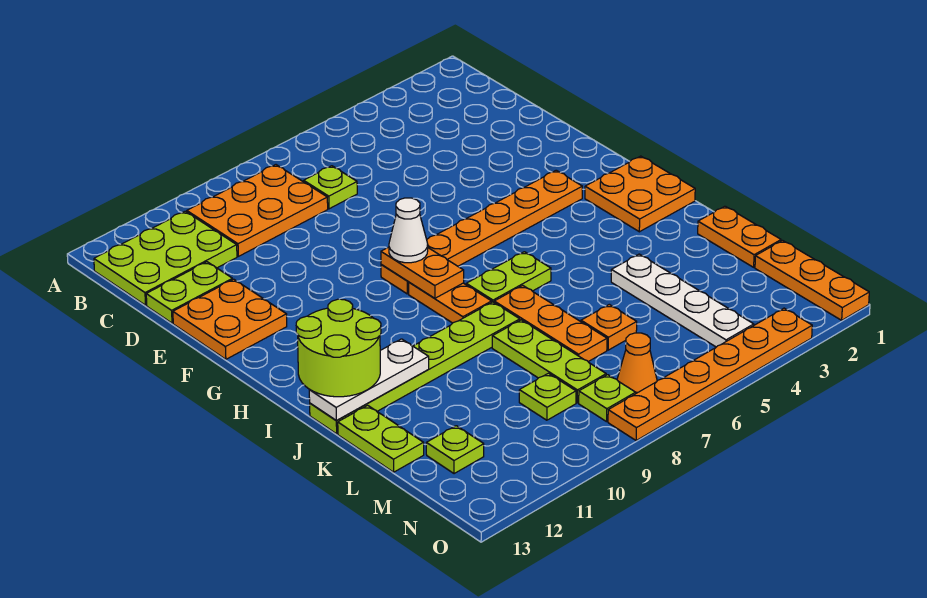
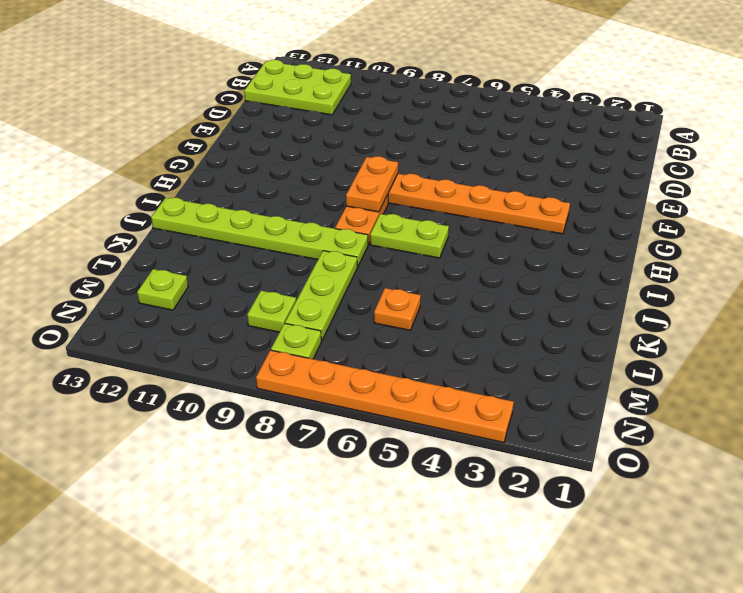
none -> orange 2x3 plate [187,165,328,256]
none -> lime 1x1 plate [304,166,357,209]
none -> lime 1x2 plate [146,262,233,323]

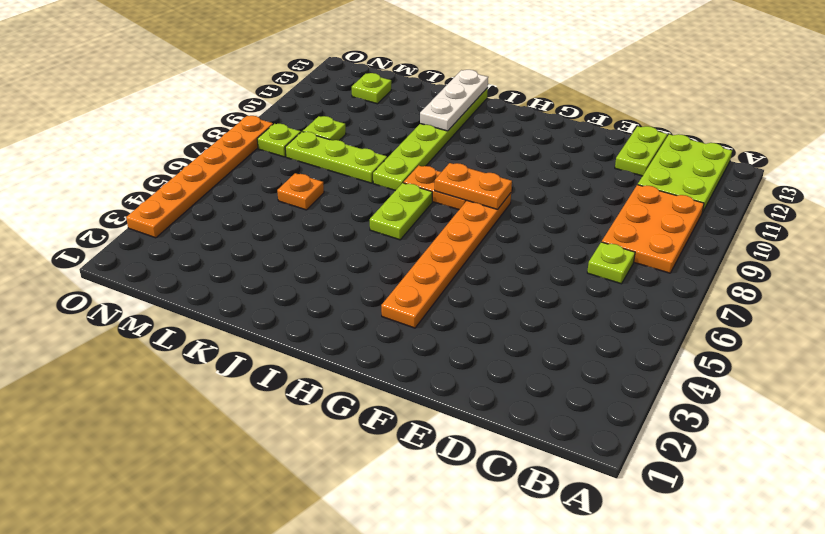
none -> orange 2x2 plate [173,279,287,359]
none -> orange 2x2 plate [585,156,695,232]
none -> orange 1x3 plate [494,285,607,362]

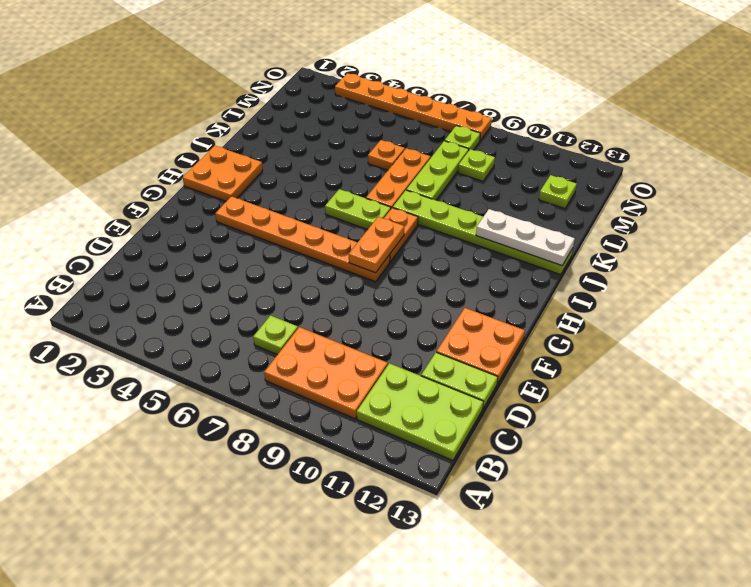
none -> orange 1x2 plate [698,206,781,267]
none -> white 1x4 plate [611,254,754,347]
none -> lime 1x2 plate [338,405,424,472]

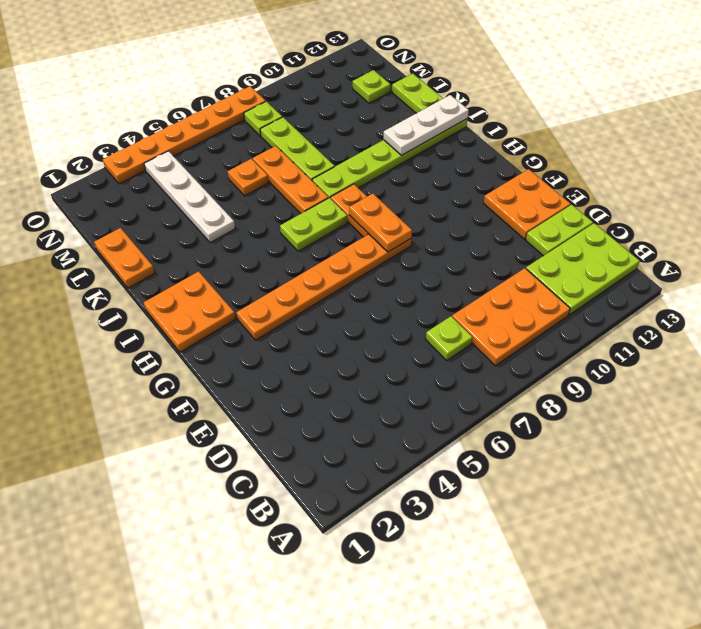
none -> orange 1x3 plate [755,241,869,320]
none -> lime 1x1 plate [519,373,576,420]
none -> orange 1x1 cone [617,333,657,393]

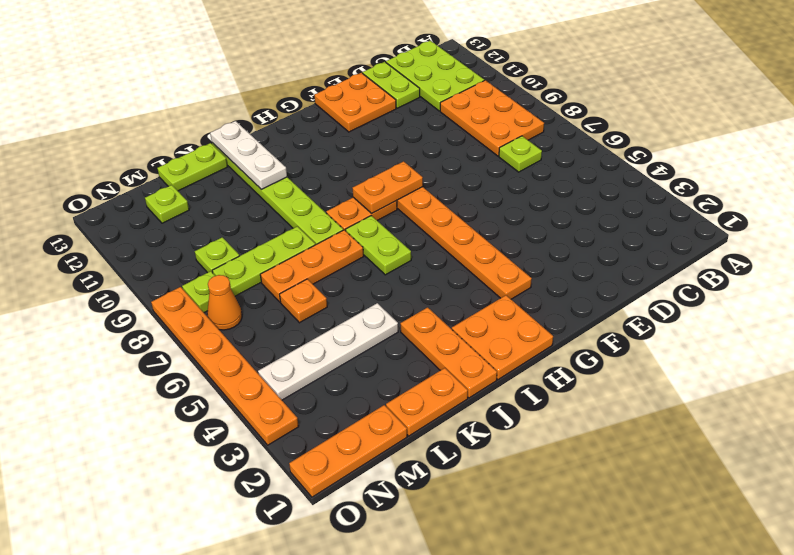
orange 1x3 plate [400,307,497,398] -> none
none -> white 1x1 cone [389,198,428,263]
none -> lime 2x2 round brick [296,299,381,397]

